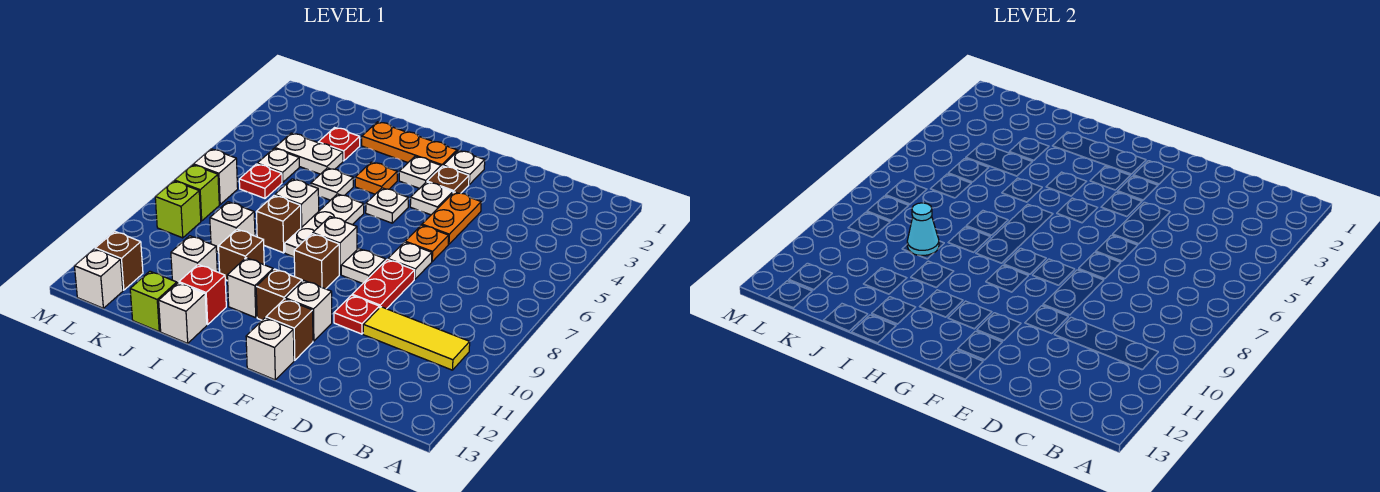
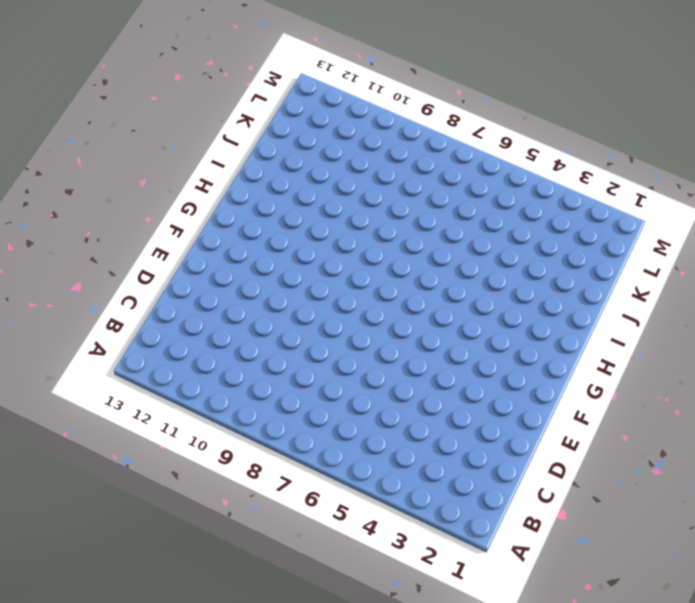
none -> yellow 1x3 tile [363,307,470,370]
none -> orange 1x2 plate [422,192,481,244]
none -> orange 1x1 plate [405,225,449,261]
none -> white 1x1 plate [388,242,432,279]

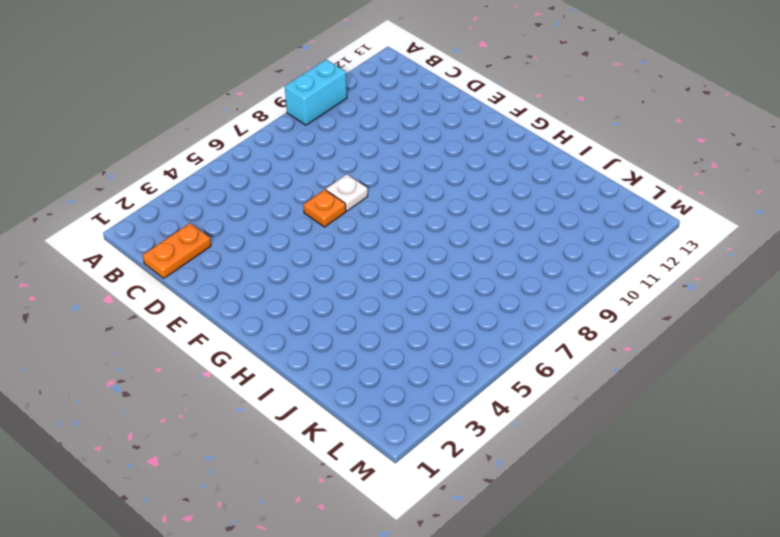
cyan 1x2 brick [285,60,347,125] -> none
orange 1x2 plate [143,223,211,278] -> orange 1x2 plate moved to [422,192,481,244]
none -> yellow 1x3 tile [363,307,470,370]
none -> red 1x2 plate [352,259,415,309]
none -> red 1x1 plate [334,295,379,334]
none -> white 1x1 plate [443,150,485,184]

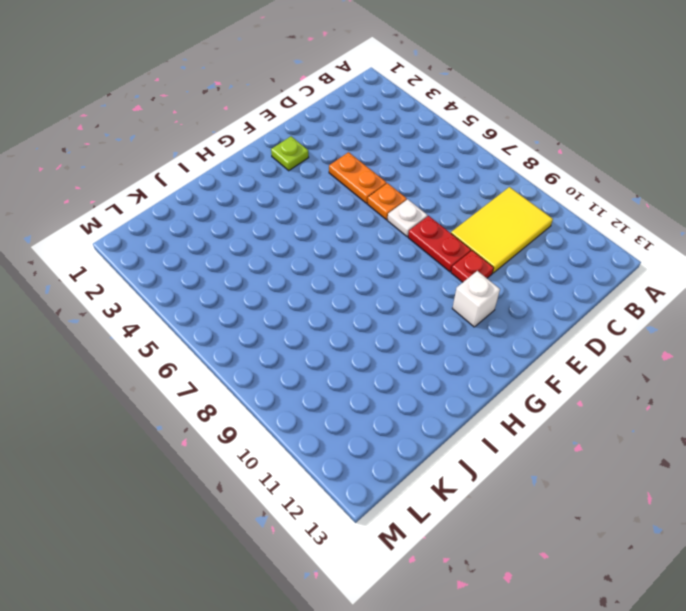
yellow 2x3 tile [451,187,553,273] -> yellow 1x3 tile [363,307,470,370]
lime 1x1 plate [271,136,309,171] -> white 1x1 plate [443,150,485,184]
none -> brown 1x1 plate [427,166,469,193]
none -> white 1x1 plate [410,182,453,215]
none -> white 1x1 plate [341,249,386,284]
none -> brown 1x1 brick [266,299,313,360]

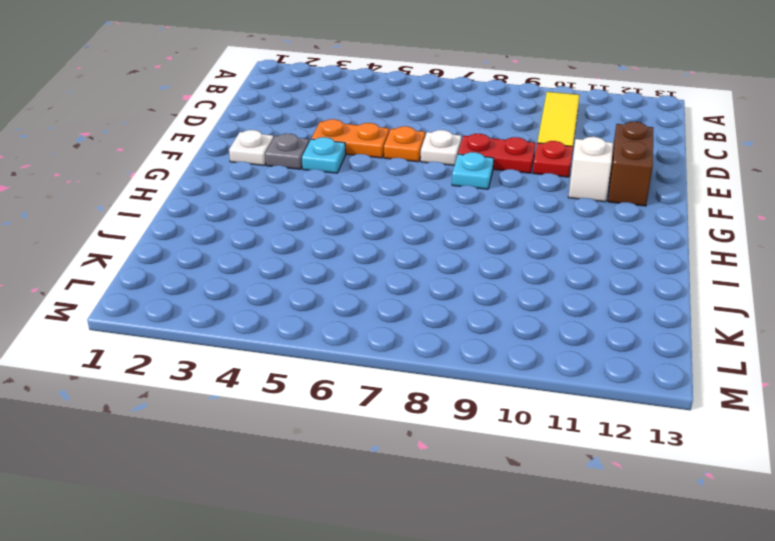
brown 1x2 brick [608,122,653,206] -> brown 1x1 brick [266,299,313,360]
grey 1x1 plate [265,134,309,169] -> brown 1x1 plate [427,166,469,193]
cyan 1x1 plate [302,137,346,173] -> white 1x1 plate [410,182,453,215]
cyan 1x1 plate [452,152,494,189] -> white 1x1 plate [341,249,386,284]
none -> white 1x1 brick [246,318,294,380]
none -> orange 1x3 plate [362,122,457,167]
none -> white 1x1 plate [399,156,441,188]
none -> white 1x1 plate [366,188,408,223]

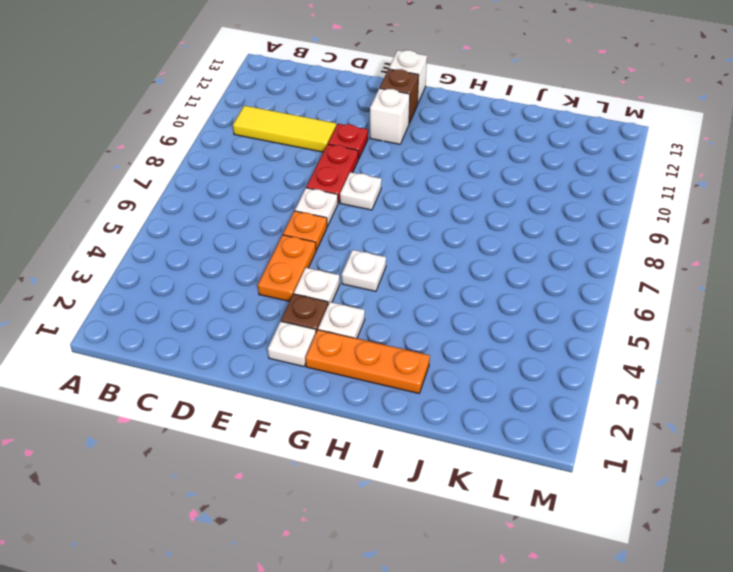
none -> white 1x1 brick [313,217,357,275]
none -> brown 1x1 brick [294,234,339,289]
none -> brown 1x1 brick [256,269,302,320]
none -> orange 1x1 plate [355,162,397,194]

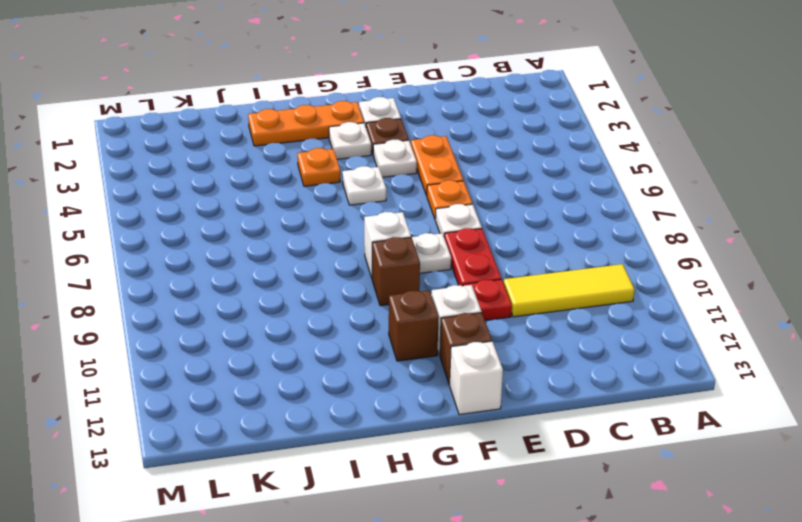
none -> white 1x3 plate [285,194,364,257]
none -> white 1x1 brick [227,258,273,318]
none -> white 1x1 plate [311,168,353,200]
none -> white 1x1 brick [275,179,319,228]

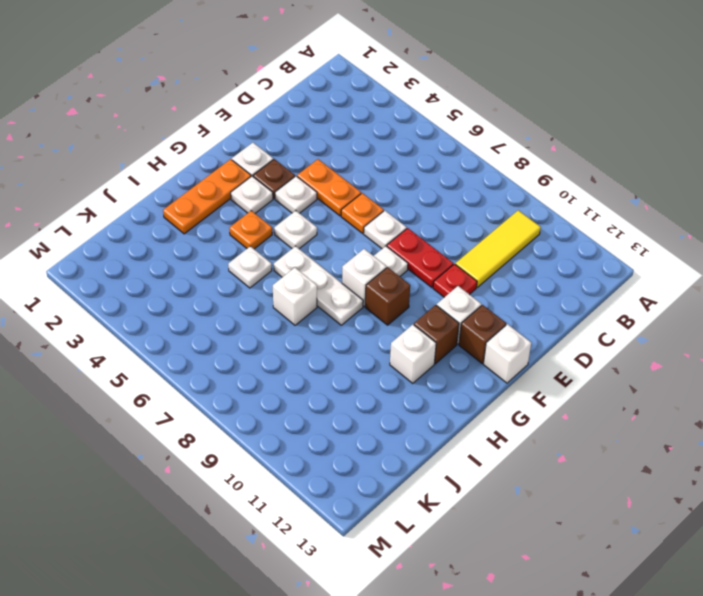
none -> brown 1x1 brick [256,195,301,253]
none -> brown 1x1 brick [219,229,264,281]
none -> red 1x1 brick [179,265,226,325]
none -> white 1x1 brick [159,283,207,343]

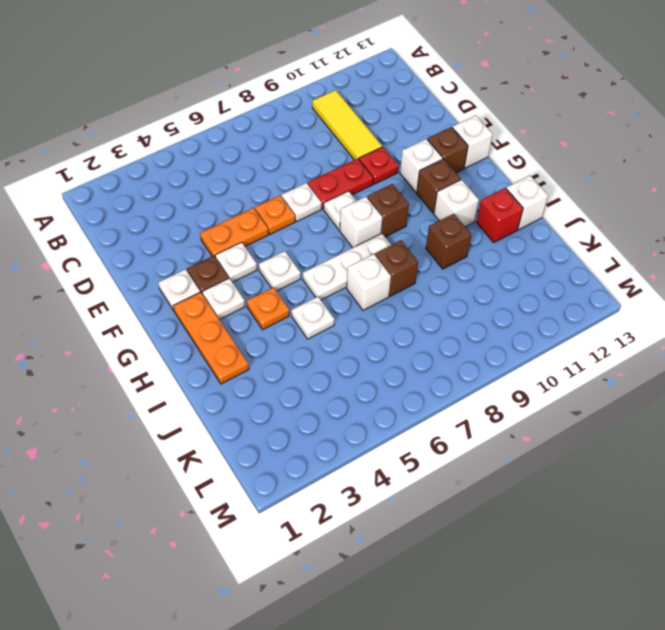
none -> red 1x1 plate [318,128,360,161]
none -> white 1x2 plate [275,133,343,174]
none -> white 1x1 brick [210,202,255,252]
none -> white 1x1 brick [171,236,217,283]

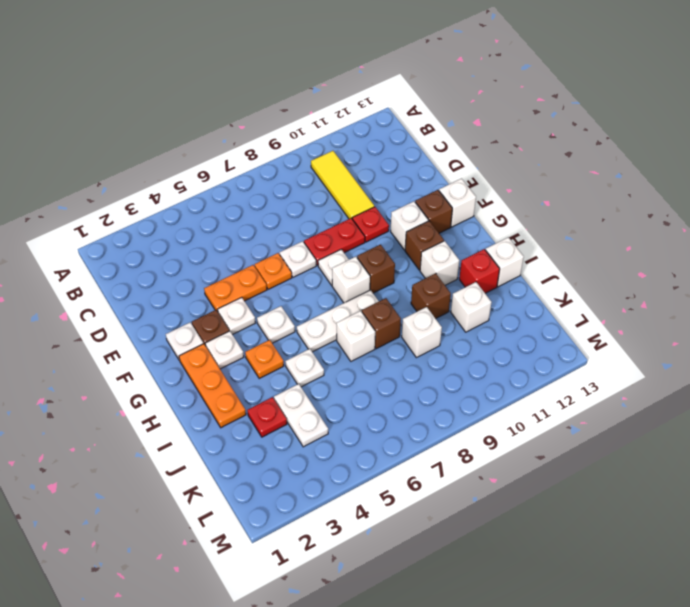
none -> lime 1x1 brick [130,271,177,331]
none -> white 1x1 plate [257,148,299,182]
none -> red 1x1 plate [239,164,282,198]
none -> white 1x1 brick [193,149,238,204]

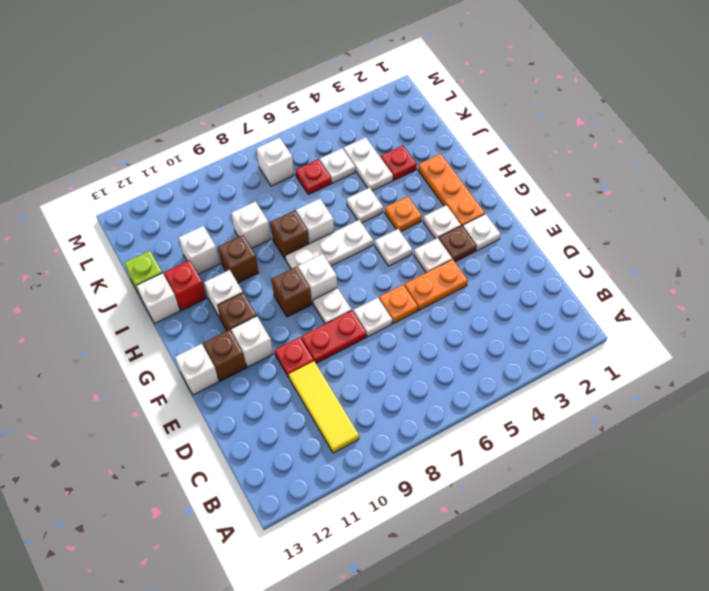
none -> lime 1x1 brick [175,165,219,221]
none -> lime 1x1 brick [155,181,201,238]
none -> brown 1x1 brick [95,231,143,290]
none -> white 1x1 brick [75,249,123,308]

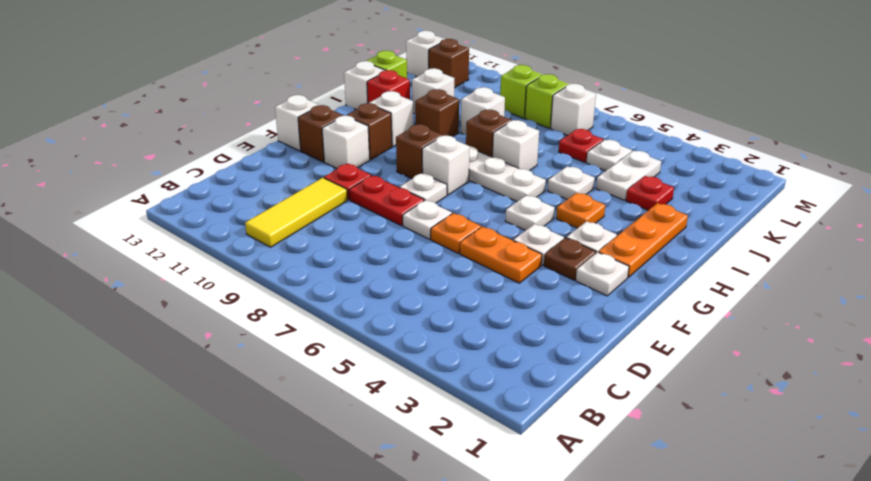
none -> cyan 1x1 cone [907,203,939,255]

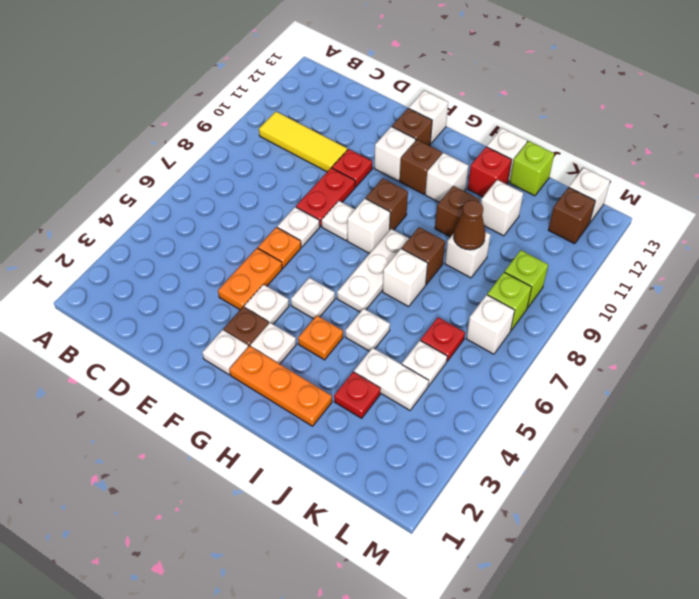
brown 1x1 cone [454,200,485,250] -> cyan 1x1 cone [907,203,939,255]

